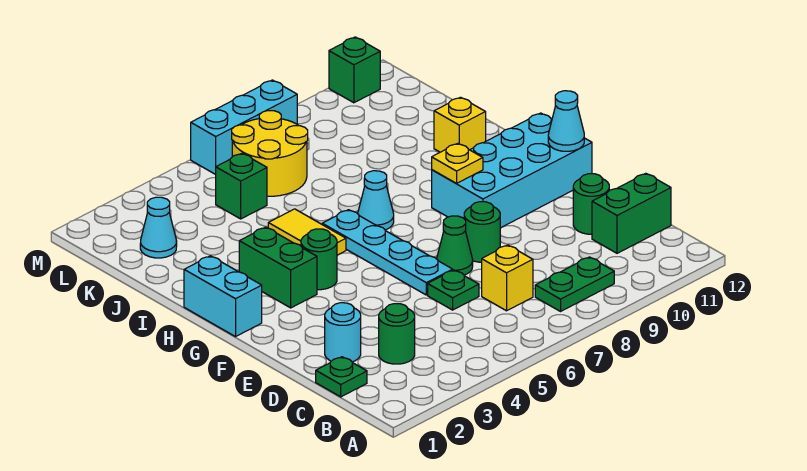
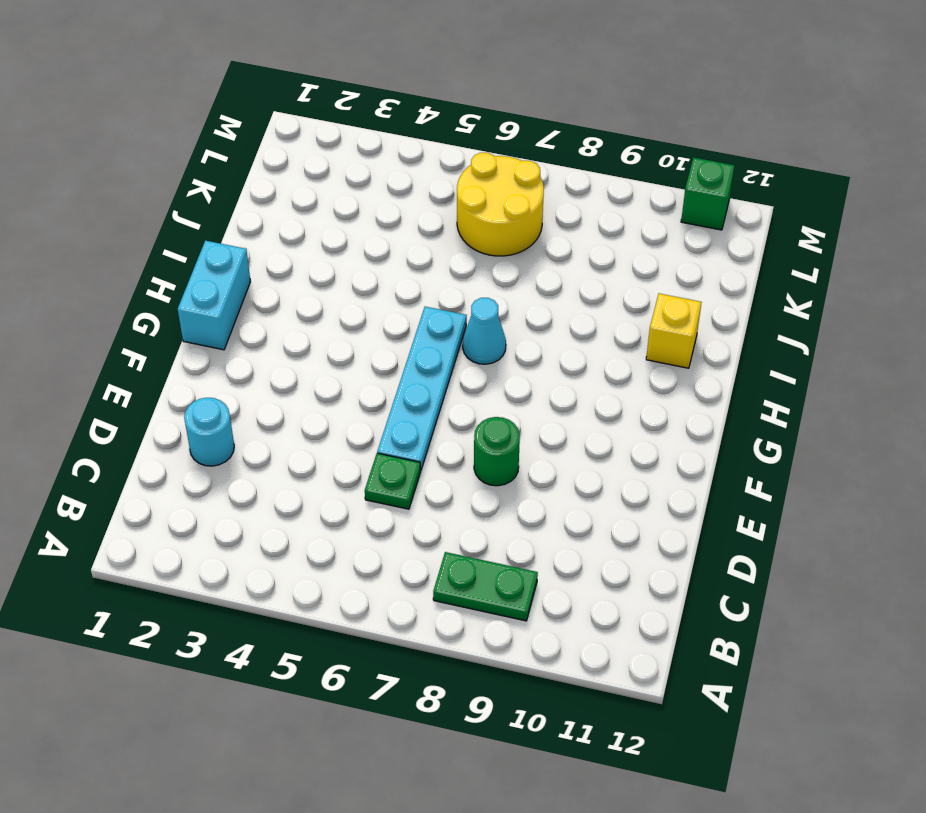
none -> green 1x1 plate [316,357,367,397]
none -> green 1x1 round brick [379,304,415,364]
none -> yellow 1x1 brick [482,245,533,311]

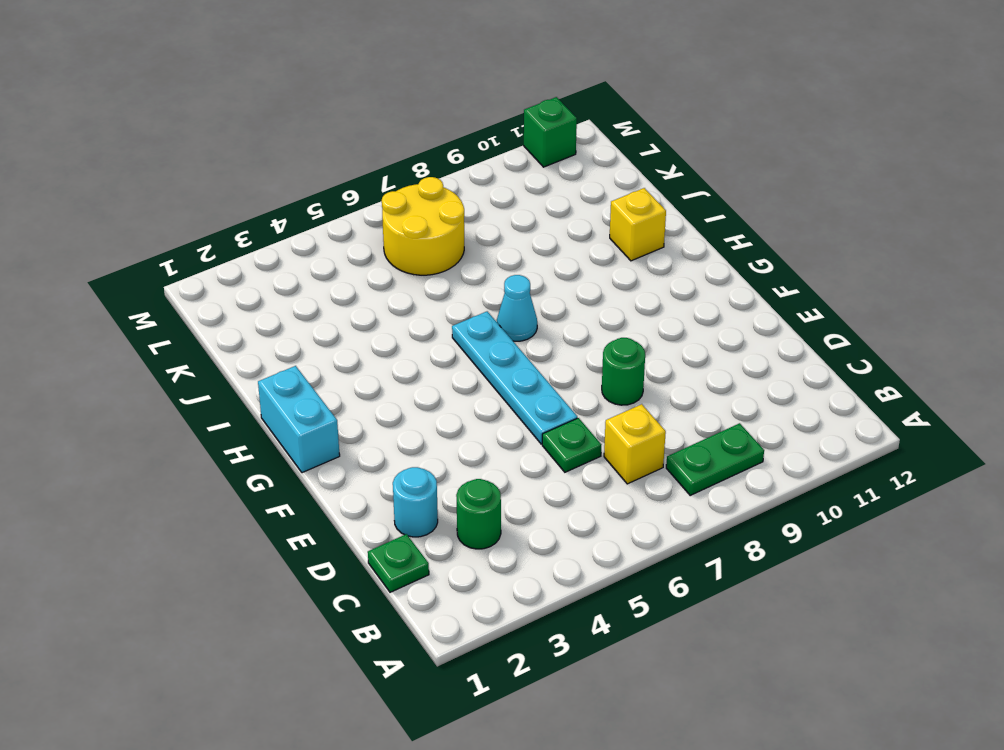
none -> green 1x2 brick [592,173,671,253]
none -> green 1x1 round brick [573,174,609,234]
none -> green 1x1 cone [437,216,473,275]

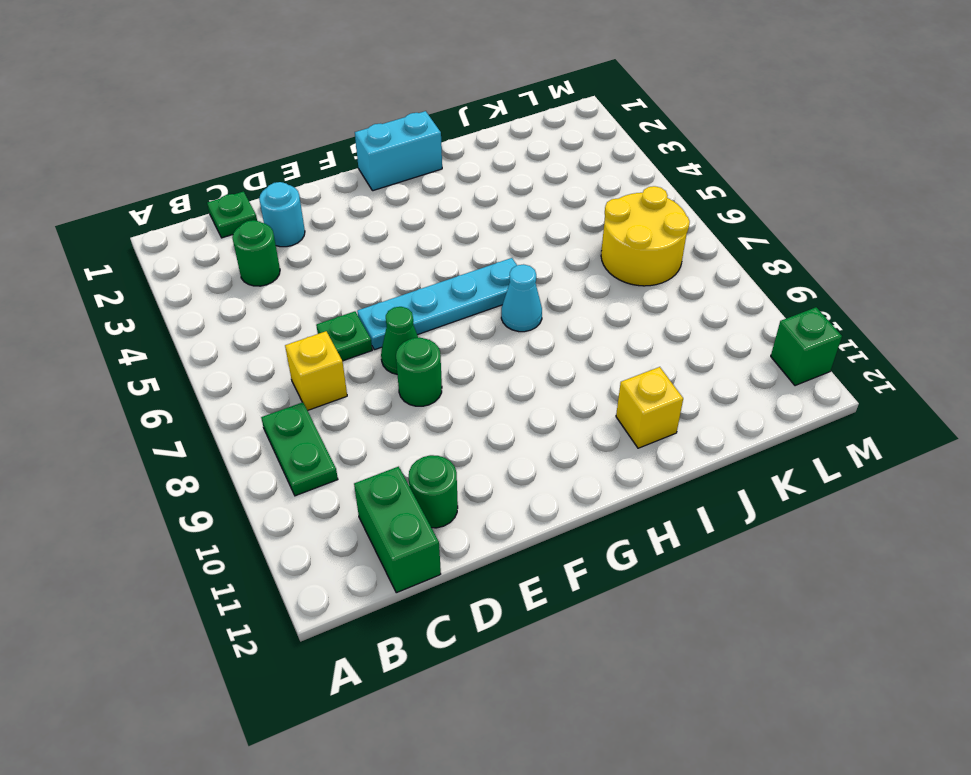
none -> cyan 2x4 brick [432,113,592,228]
none -> green 1x2 brick [239,227,317,308]
none -> green 1x1 round brick [301,229,337,290]

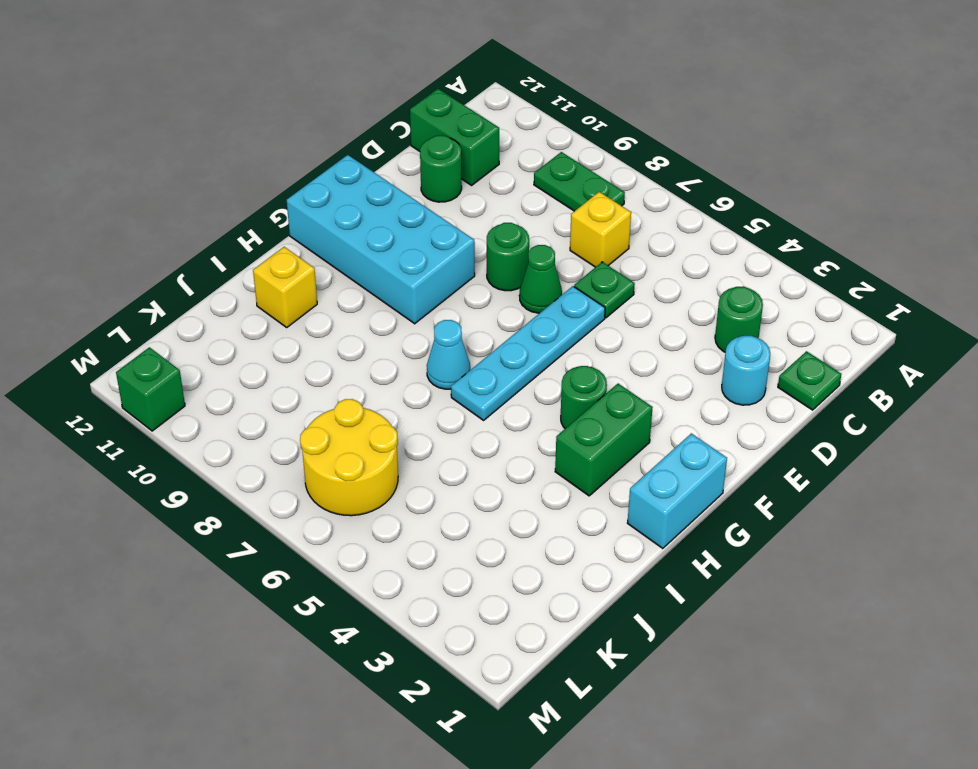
none -> yellow 1x2 tile [268,209,346,255]
none -> cyan 1x1 cone [140,197,177,258]
none -> green 1x1 brick [216,153,267,219]

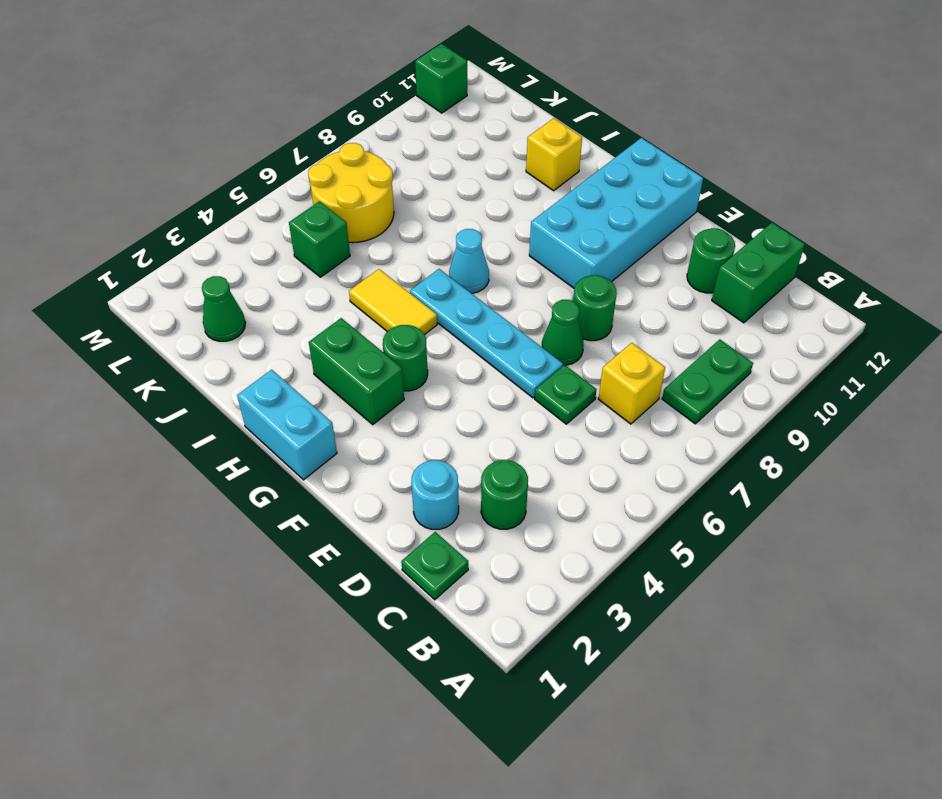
green 1x1 cone [202,276,245,341] -> cyan 1x1 cone [140,197,177,258]
none -> cyan 1x3 brick [191,80,297,175]
none -> cyan 1x1 cone [548,91,584,151]
none -> yellow 1x1 plate [432,143,483,183]

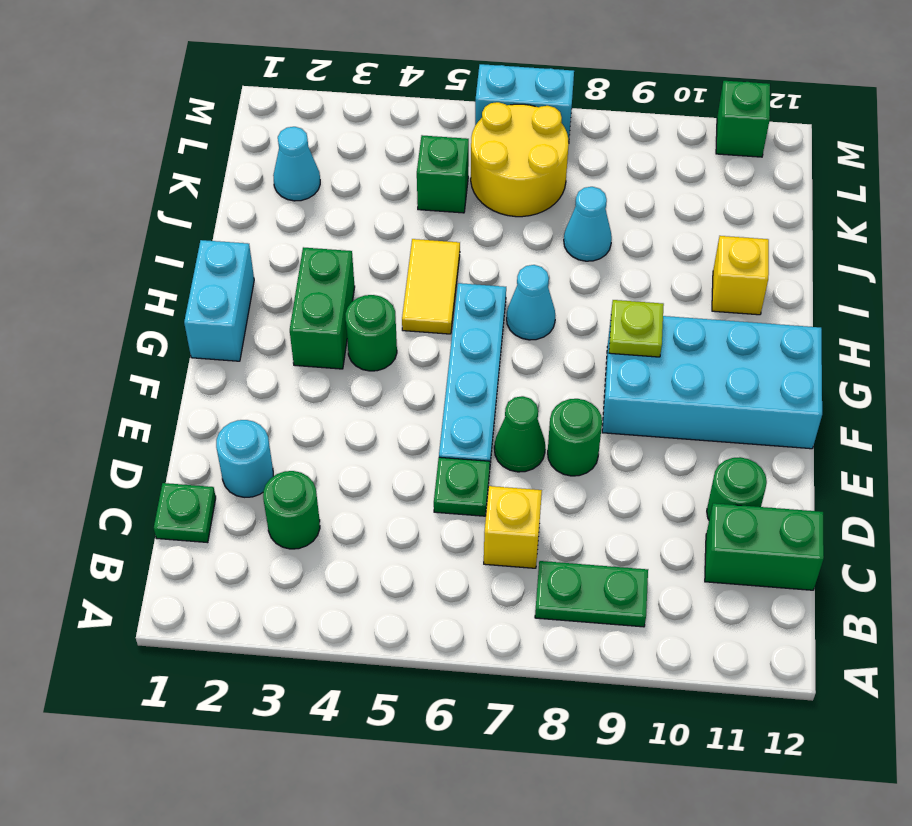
lime 1x1 plate [609,300,664,357] -> yellow 1x1 plate [432,143,483,183]
cyan 1x1 cone [564,187,612,261] -> cyan 1x1 cone moved to [548,91,584,151]
cyan 1x2 brick [475,64,574,142] -> cyan 1x3 brick [191,80,297,175]

